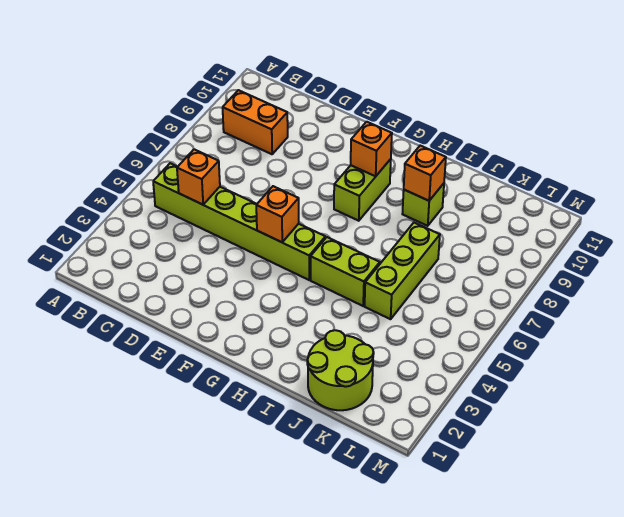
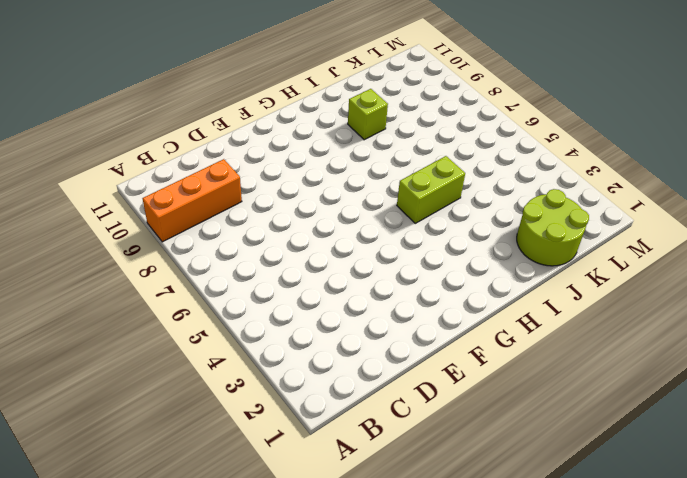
orange 1x3 brick [143,159,242,242] -> orange 1x2 brick [223,90,288,154]
none -> lime 1x6 brick [153,163,325,280]
none -> lime 1x2 brick [334,159,391,221]

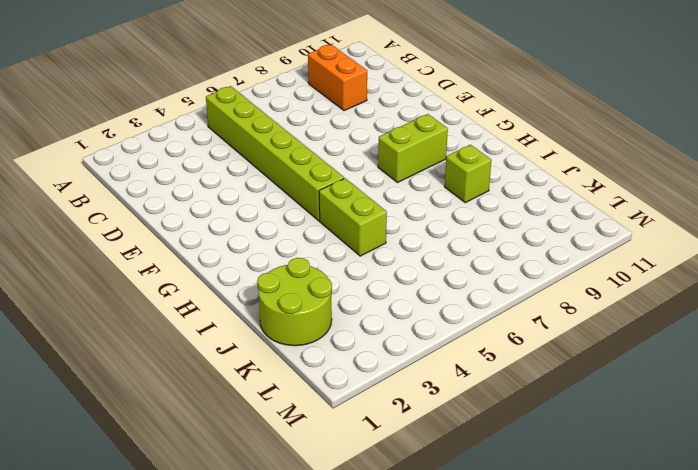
none -> lime 1x3 brick [365,223,440,319]
none -> orange 1x1 brick [177,149,220,205]

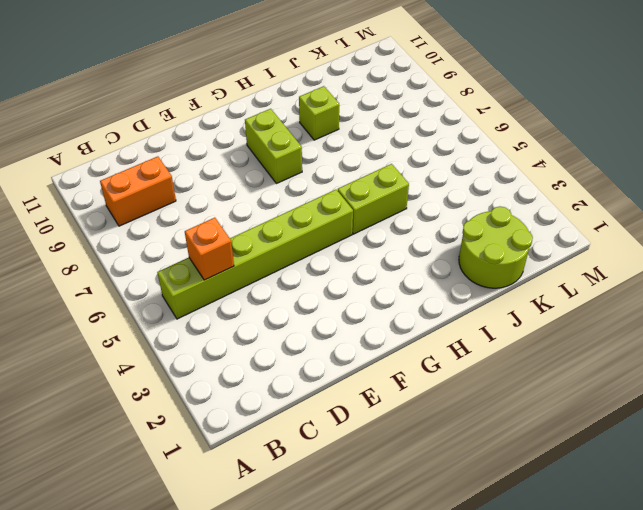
none -> lime 1x3 brick [365,223,440,319]
none -> orange 1x1 brick [256,186,299,242]

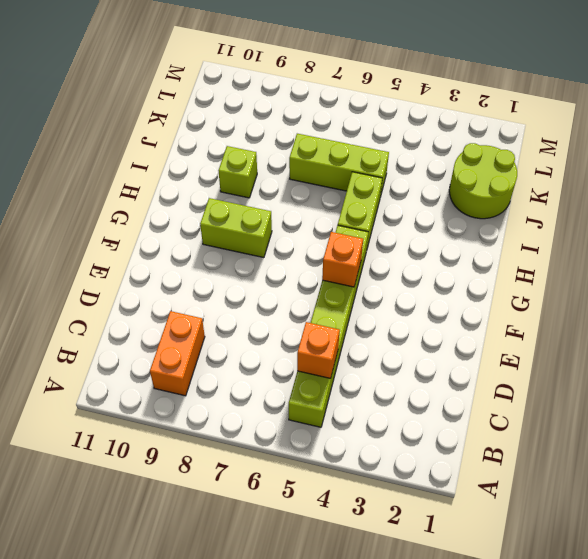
none -> orange 1x1 brick [351,122,392,176]
none -> orange 1x1 brick [404,146,446,201]

